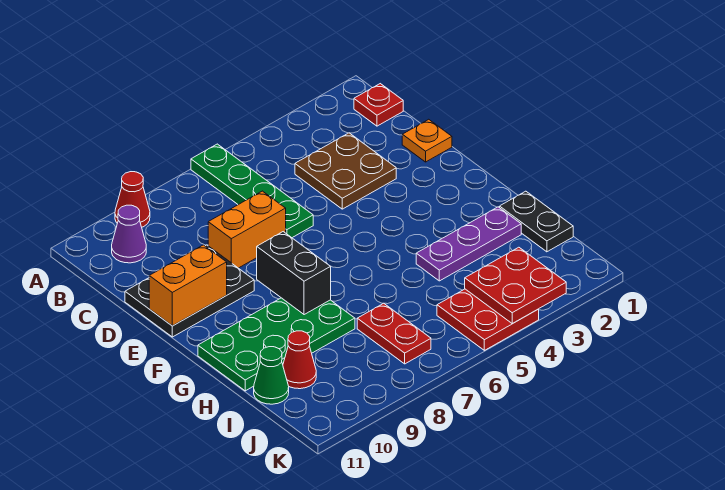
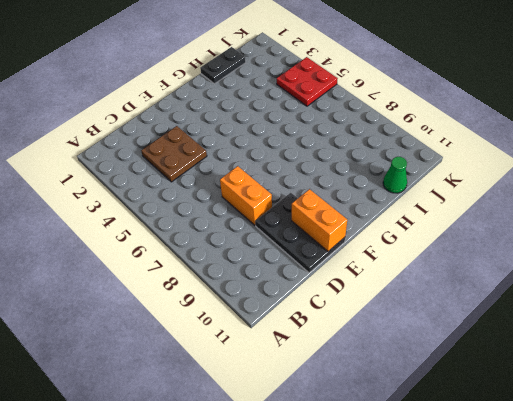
none -> green 1x4 plate [191,144,313,238]
none -> red 1x1 cone [115,172,150,227]
none -> red 1x1 plate [354,84,403,126]

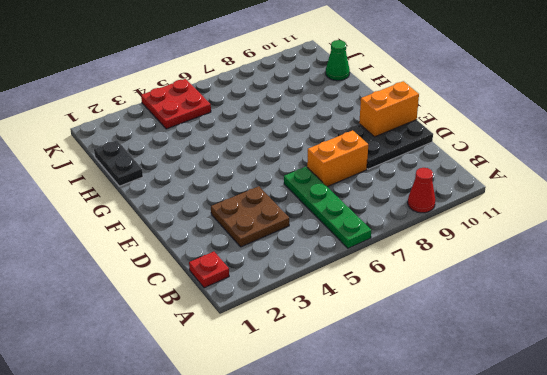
none -> purple 1x1 cone [112,205,146,263]
none -> orange 1x1 plate [402,119,452,162]
none -> green 2x4 plate [198,298,355,391]

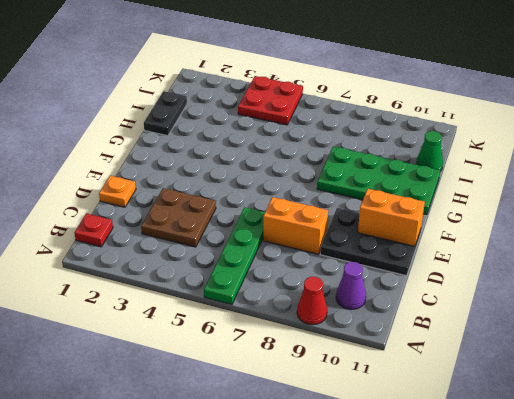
none -> purple 1x3 plate [416,207,521,281]
none -> red 1x2 plate [357,303,431,364]
none -> red 1x1 cone [283,331,316,389]

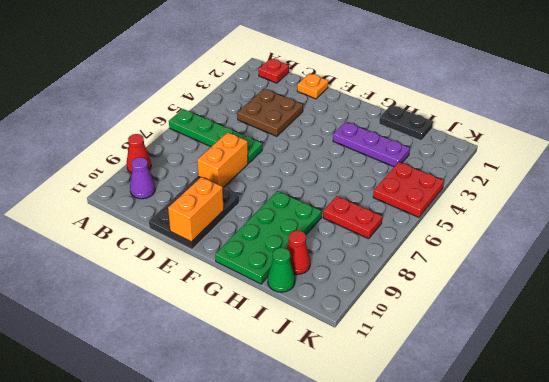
purple 1x3 plate [333,122,410,167] -> purple 1x3 plate turned to [416,207,521,281]
none -> black 1x2 brick [257,232,331,315]
none -> red 2x2 plate [465,247,566,324]

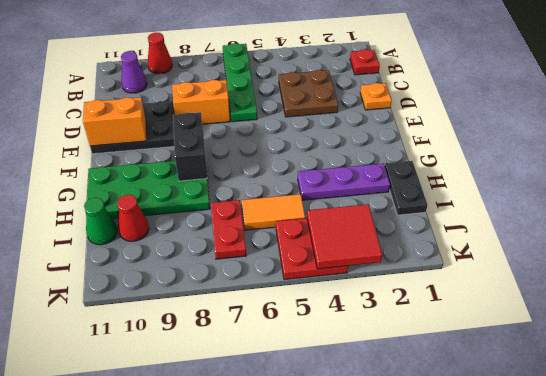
orange 1x2 tile [242,194,305,230] -> none
red 2x2 tile [307,204,382,269] -> red 2x2 plate [465,247,566,324]

